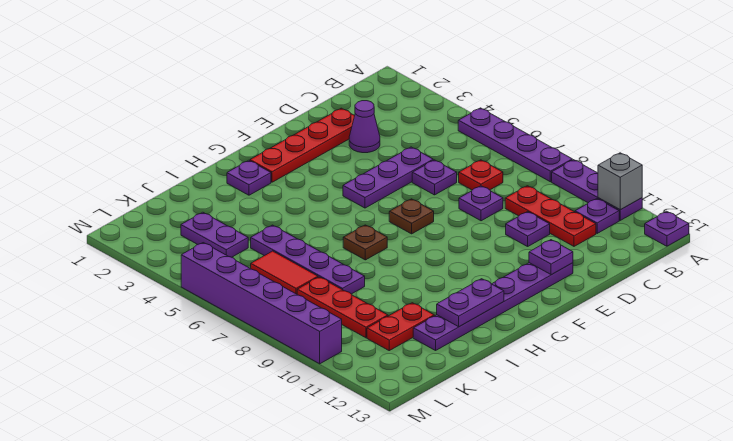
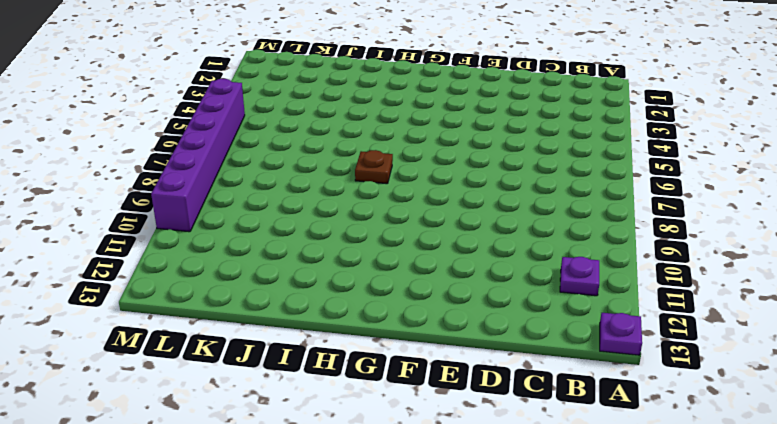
none -> purple 1x4 plate [458,108,572,182]
none -> purple 1x3 plate [552,160,642,220]
none -> red 1x1 plate [459,160,503,190]

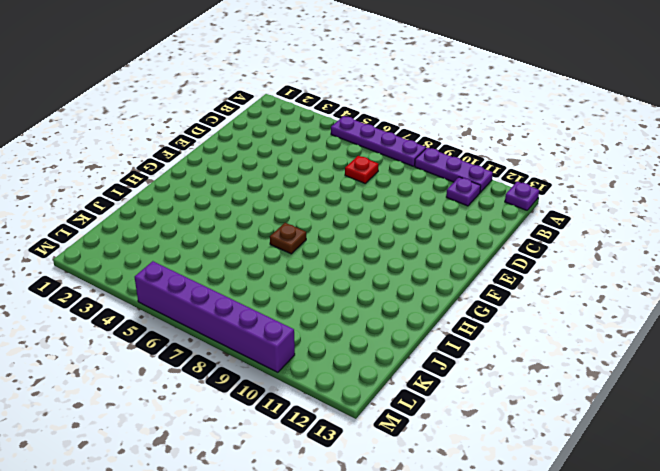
none -> red 1x3 plate [505,186,596,246]
none -> red 1x4 plate [250,108,354,182]
none -> purple 1x1 cone [349,101,380,153]

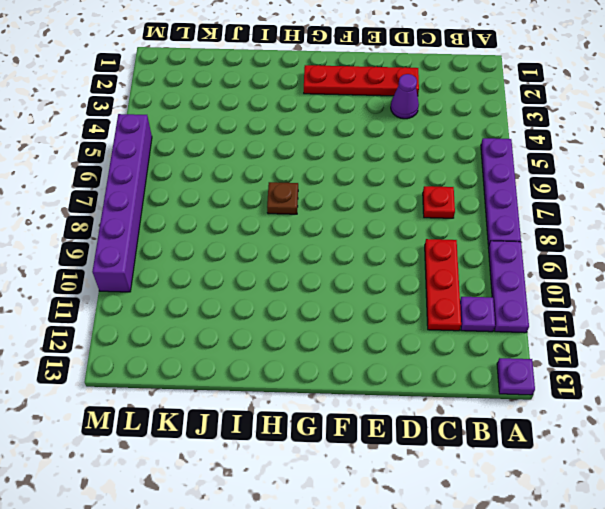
none -> purple 1x3 plate [343,147,433,208]
none -> purple 1x1 plate [412,160,457,195]
none -> purple 1x1 plate [459,186,503,221]

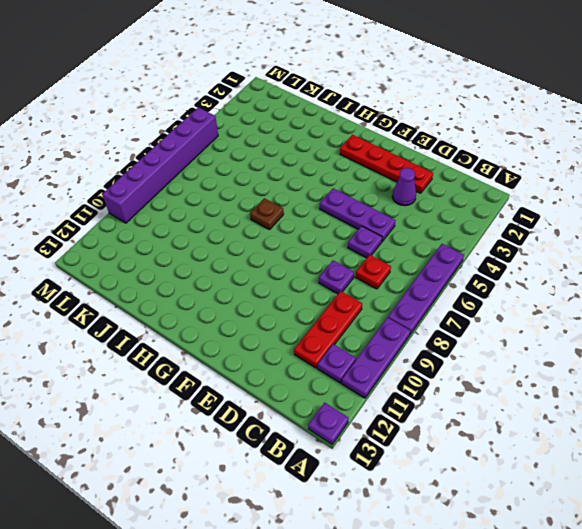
none -> purple 1x1 plate [506,212,550,247]
none -> purple 1x6 plate [413,263,573,351]
none -> brown 1x1 plate [389,199,434,234]

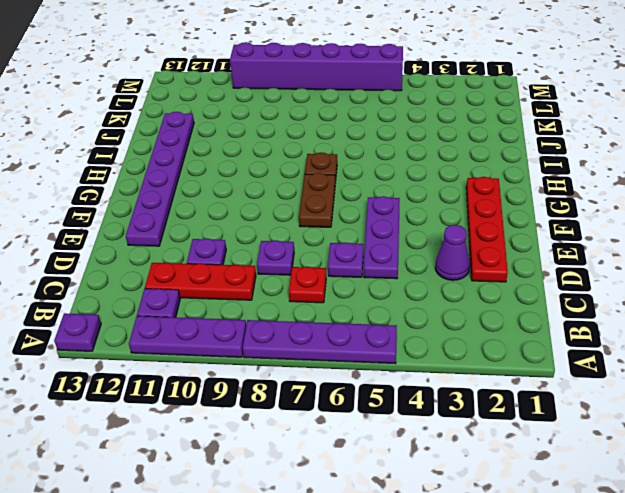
brown 1x2 plate [299,173,335,227] -> brown 1x1 plate [389,199,434,234]
none -> purple 1x1 plate [227,160,271,195]
none -> purple 1x4 plate [251,225,365,294]
none -> red 1x2 plate [367,303,434,351]

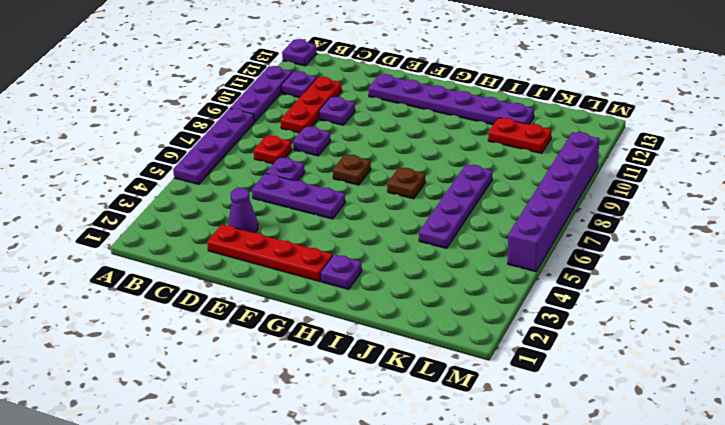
none -> purple 1x2 plate [181,212,248,257]
none -> red 1x2 tile [251,251,318,294]
none -> red 1x3 plate [297,277,388,338]

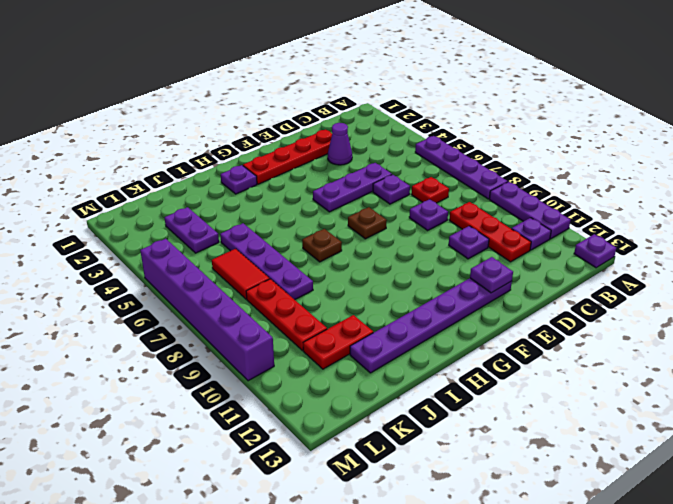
none -> grey 1x1 brick [598,153,642,210]
none -> purple 1x2 plate [437,279,504,327]

